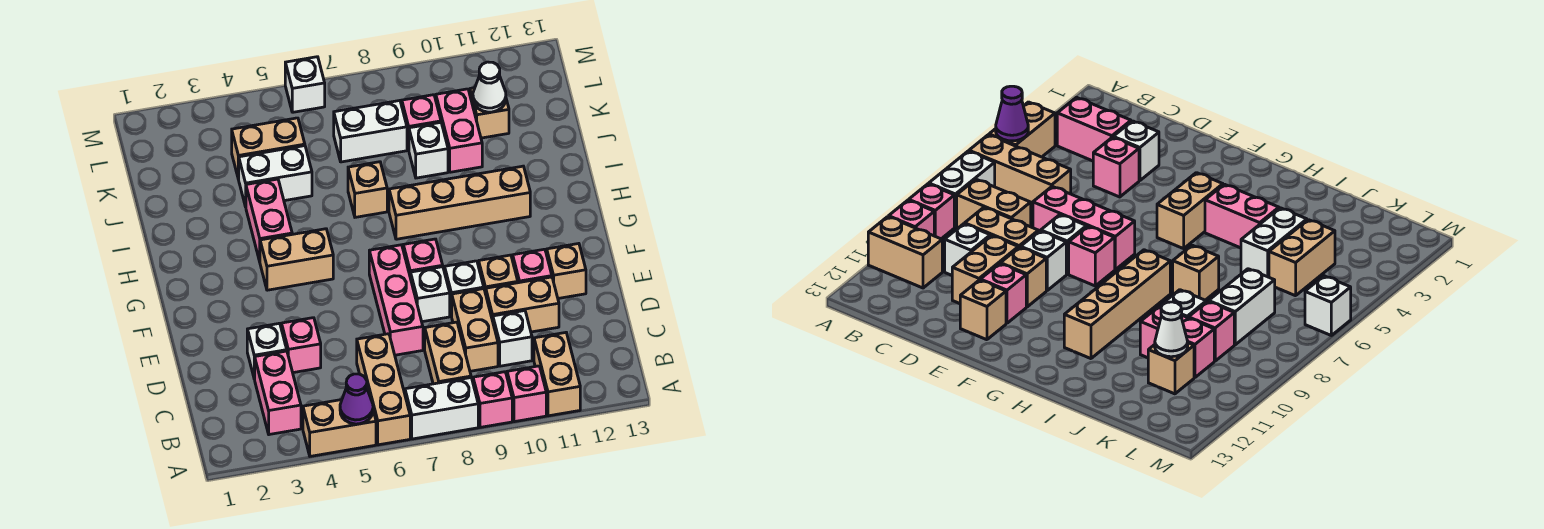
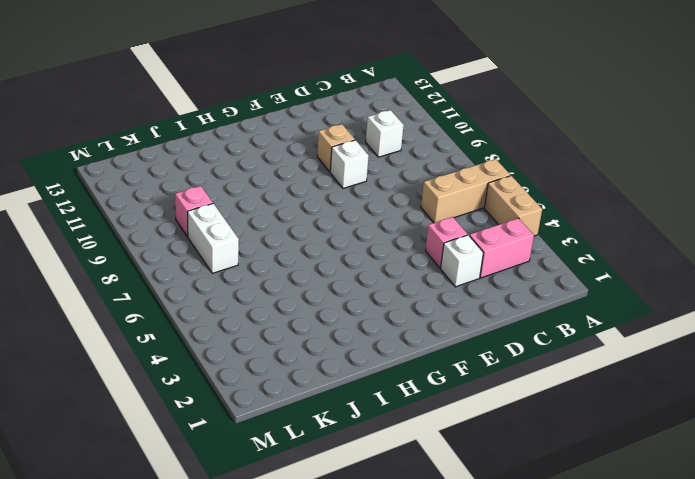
none -> white 1x2 brick [405,378,478,439]
none -> pink 1x1 brick [473,372,512,427]
none -> pink 1x1 brick [507,366,546,422]
none -> tan 1x2 brick [534,333,580,416]

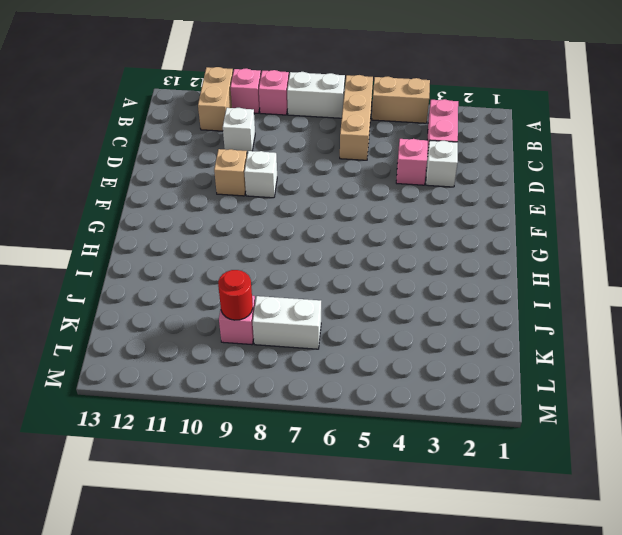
red 1x1 round brick [218,270,253,320] -> none
none -> tan 1x2 brick [425,322,471,384]
none -> tan 1x2 brick [452,289,498,371]
none -> pink 1x3 brick [369,245,423,355]
none -> tan 1x2 brick [486,277,559,332]

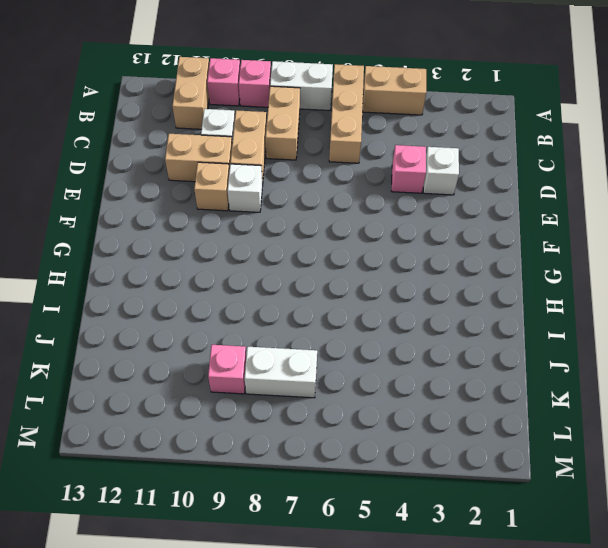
none -> pink 1x2 brick [255,351,301,435]
none -> pink 1x3 brick [369,245,423,355]
none -> white 1x1 brick [411,267,450,322]
none -> pink 1x1 brick [513,249,552,283]

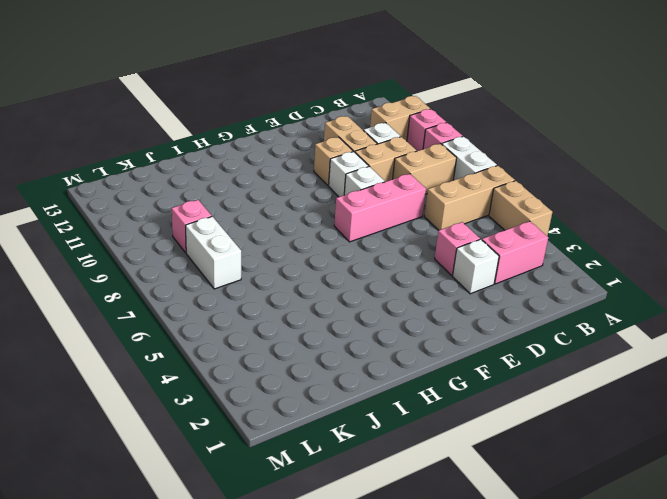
none -> pink 1x1 brick [513,249,552,283]
none -> tan 1x1 brick [547,244,586,298]
none -> pink 1x1 brick [403,239,443,278]
none -> tan 1x2 brick [260,229,333,290]

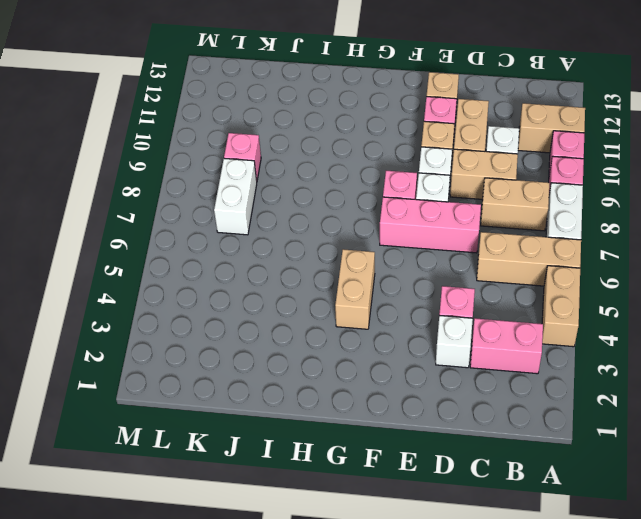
none -> pink 1x2 brick [246,179,292,261]
none -> tan 1x4 brick [389,166,530,239]
none -> tan 1x1 brick [348,162,387,217]
none -> white 1x2 brick [239,146,312,207]

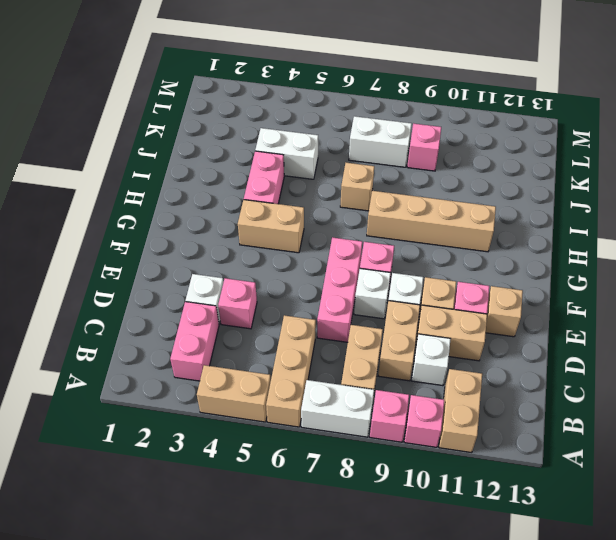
none -> white 1x1 brick [409,122,448,178]
none -> pink 1x2 brick [436,89,482,172]
none -> tan 1x2 brick [232,118,305,179]
none -> tan 1x1 brick [470,88,509,138]

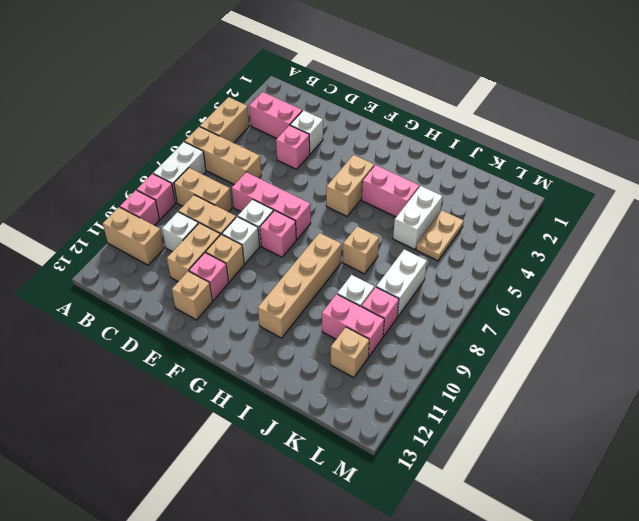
tan 1x2 plate [416,210,464,261] -> tan 1x2 brick [232,118,305,179]
none -> white 1x1 brick [285,57,325,112]
none -> purple 1x1 cone [340,374,373,424]
none -> white 1x1 cone [473,62,506,112]

